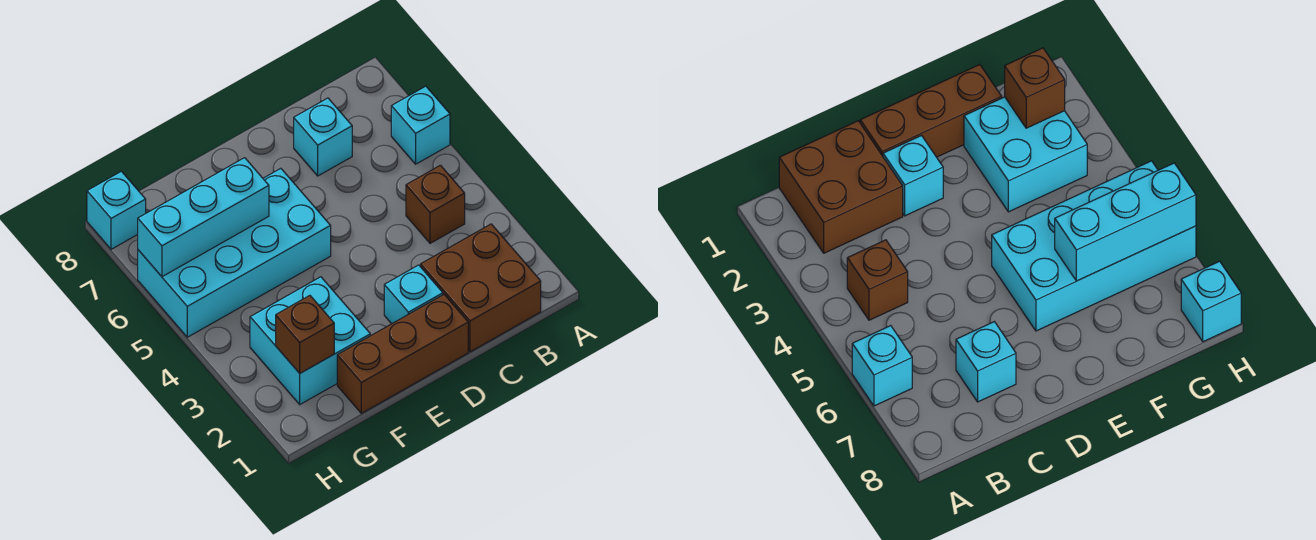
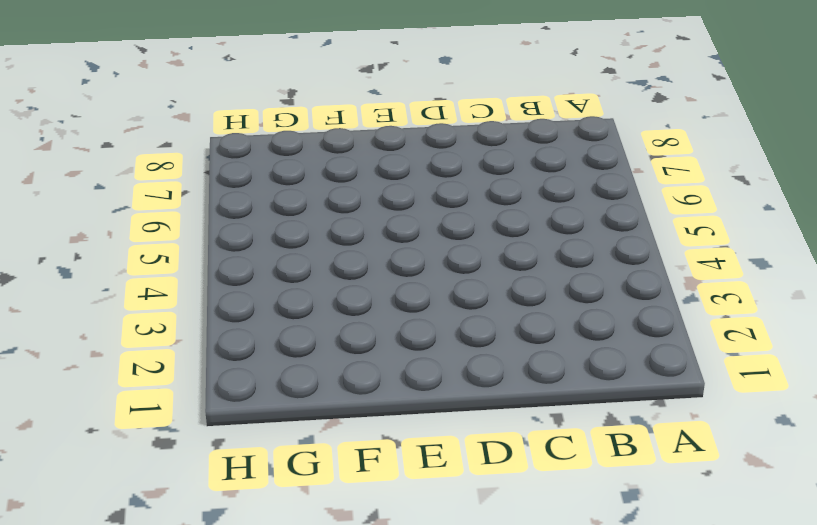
none -> cyan 1x1 brick [391,86,450,164]
none -> brown 2x2 brick [421,224,541,352]

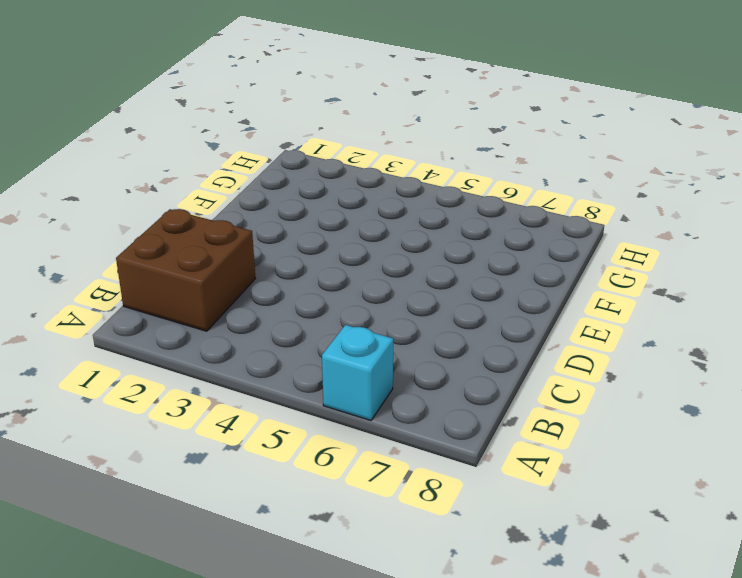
none -> brown 1x1 brick [406,165,465,243]
none -> cyan 1x1 brick [294,98,352,176]

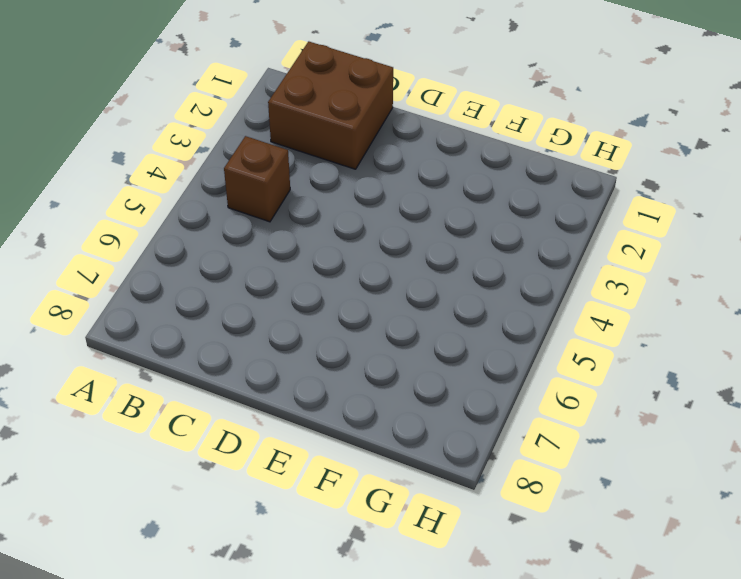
none -> cyan 1x1 brick [391,86,450,164]
none -> cyan 1x1 brick [294,98,352,176]

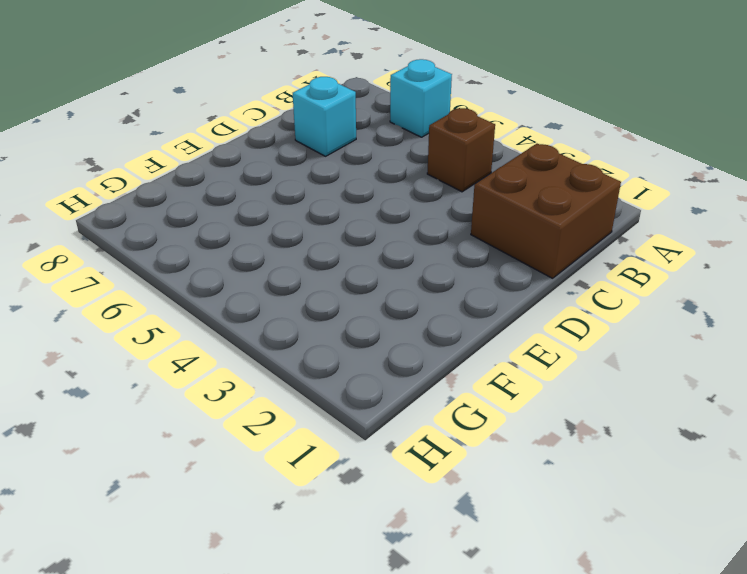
none -> brown 1x3 brick [337,295,468,413]
none -> cyan 1x1 brick [384,265,443,324]

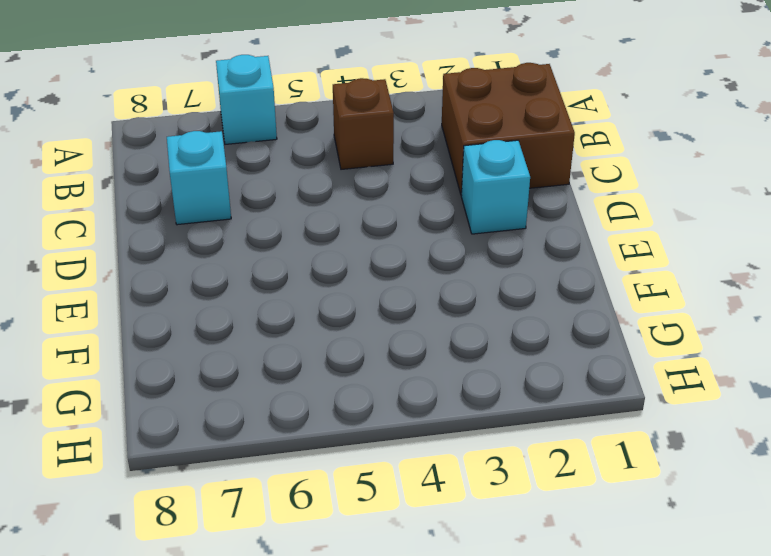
none -> brown 1x3 brick [337,295,468,413]
none -> cyan 2x4 brick [138,168,331,337]

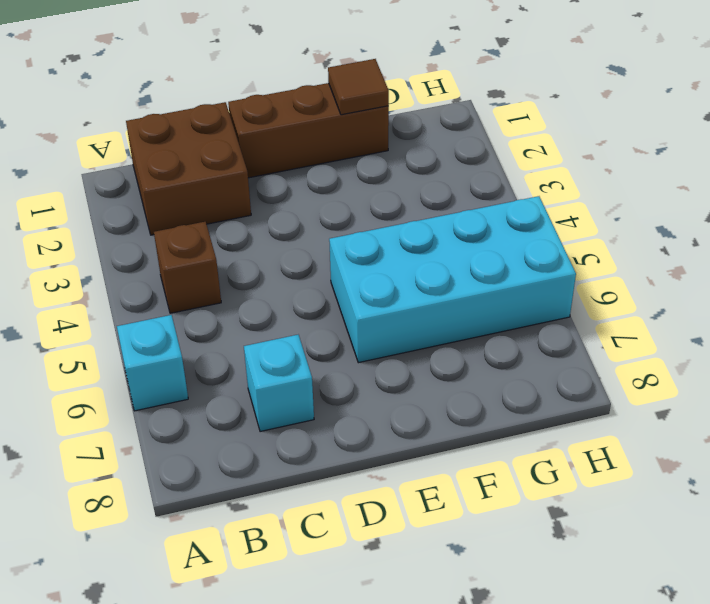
brown 1x1 tile [328,59,389,115] -> none
none -> cyan 1x1 brick [384,265,443,324]
none -> cyan 2x2 brick [250,277,370,404]

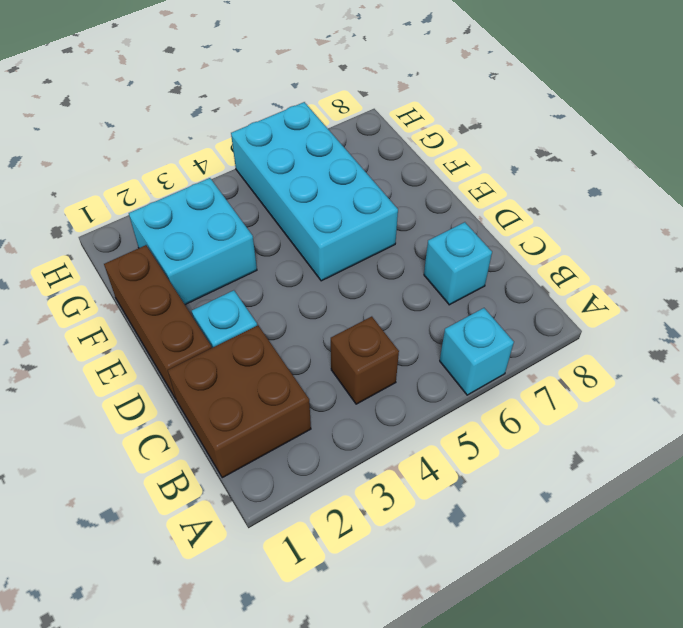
none -> cyan 1x1 brick [87,171,146,249]
none -> cyan 1x3 brick [138,158,269,277]

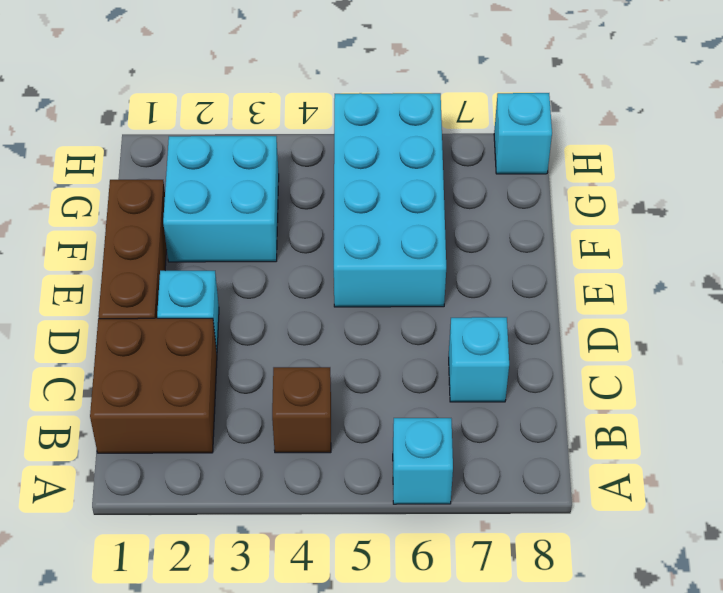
none -> cyan 1x3 brick [138,158,269,277]
none -> brown 1x1 brick [276,296,334,373]

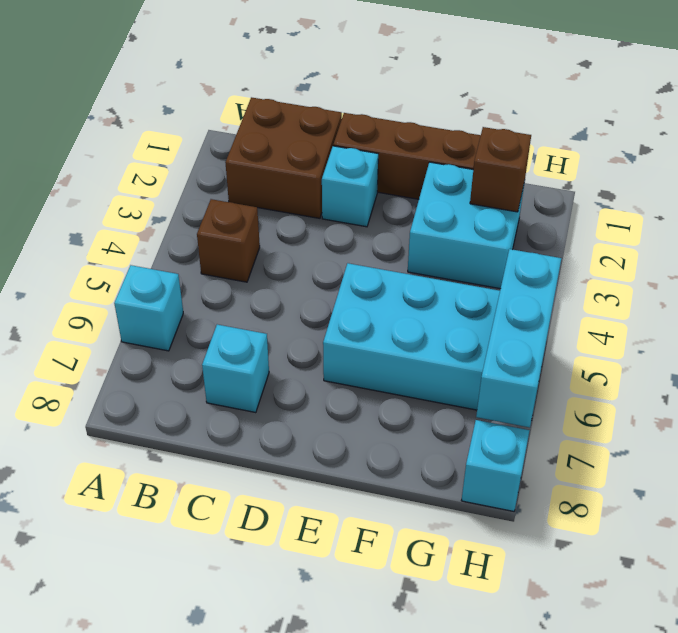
cyan 1x3 brick [476,249,561,427] -> cyan 1x3 brick turned to [138,158,269,277]

